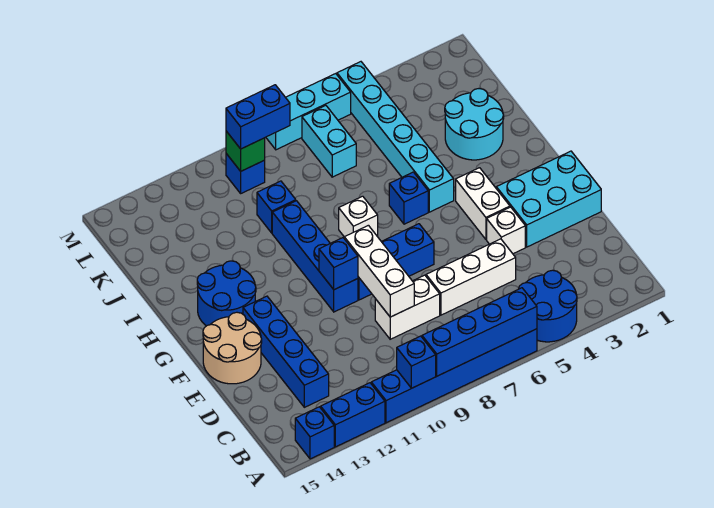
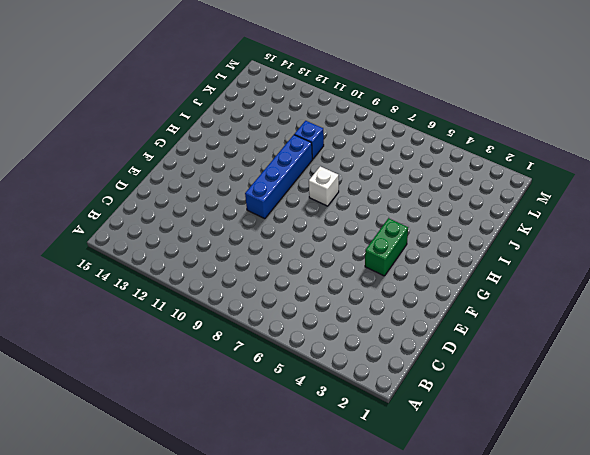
green 1x2 brick [365,218,408,276] -> white 1x2 brick [456,168,510,239]
none -> blue 2x2 round brick [519,270,577,342]
none -> blue 1x6 brick [371,329,537,423]
none -> blue 1x2 brick [321,383,385,447]

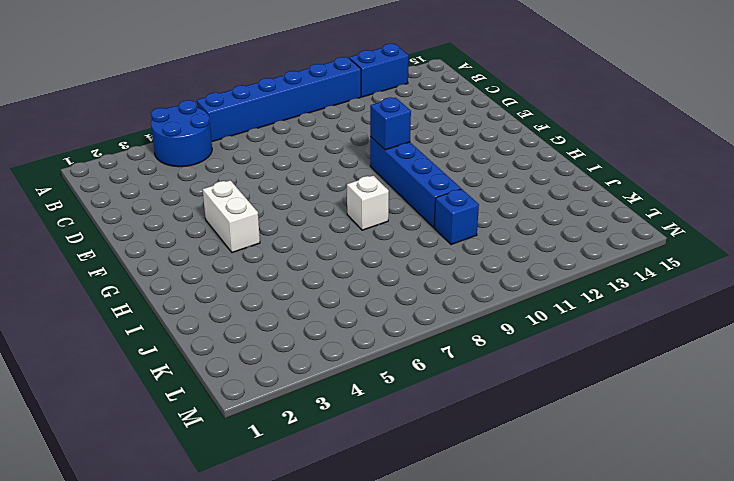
none -> blue 1x1 brick [295,407,334,459]
none -> blue 1x4 brick [243,296,329,407]
none -> white 1x3 brick [426,239,516,315]

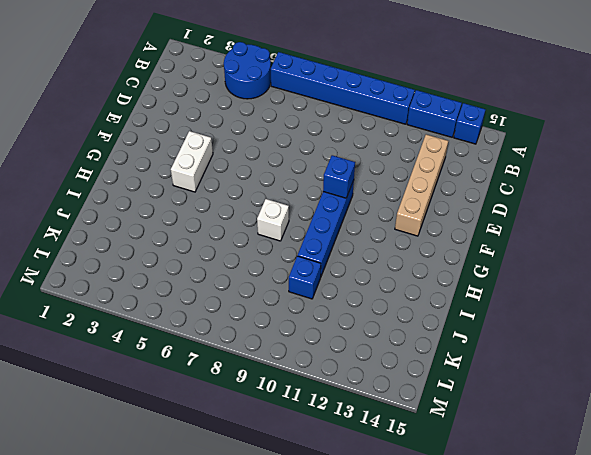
tan 1x4 brick [395,134,448,236] -> blue 1x4 brick [243,296,329,407]
none -> white 1x3 brick [426,239,516,315]
none -> white 1x2 brick [375,275,440,339]
none -> cyan 2x3 brick [496,151,601,247]

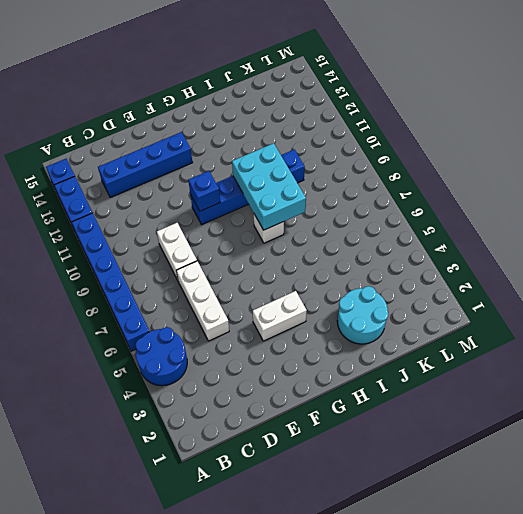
cyan 2x3 brick [232,143,306,230] -> cyan 2x3 brick moved to [496,151,601,247]
none -> white 1x1 brick [487,207,525,254]
none -> tan 2x2 round brick [203,312,262,384]
none -> blue 1x3 brick [358,224,434,300]

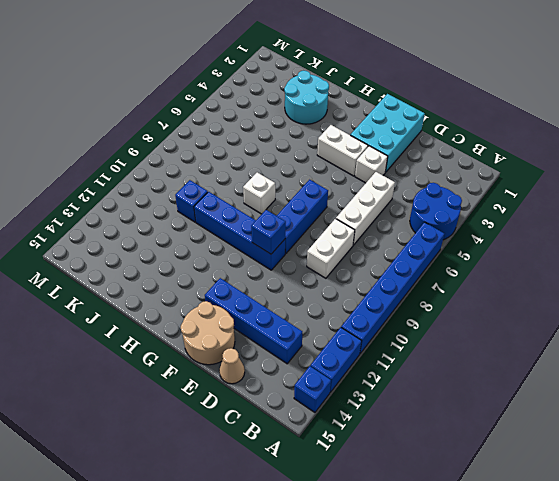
tan 1x1 cone [219,348,245,384] -> none
none -> blue 2x2 round brick [197,261,256,326]
none -> cyan 1x6 brick [337,62,454,212]
none -> blue 1x1 brick [389,172,428,224]

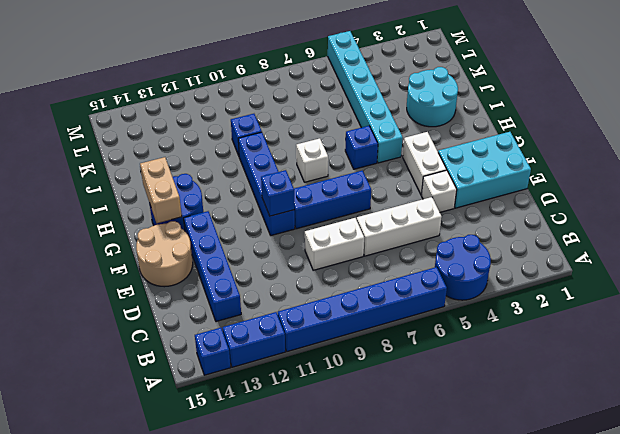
tan 1x2 brick [140,157,182,223] -> none
none -> cyan 1x2 brick [302,105,356,177]
none -> blue 1x1 brick [226,154,265,193]
none -> cyan 1x3 brick [266,74,351,150]

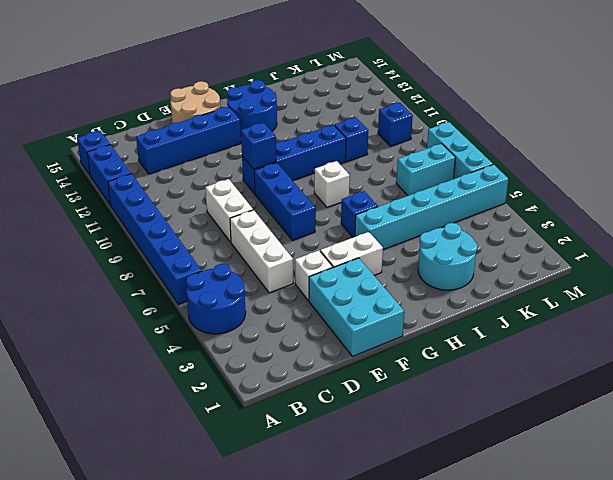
none -> blue 1x4 brick [422,288,537,376]
none -> blue 1x1 brick [397,336,436,388]
none -> white 1x3 brick [344,225,414,317]

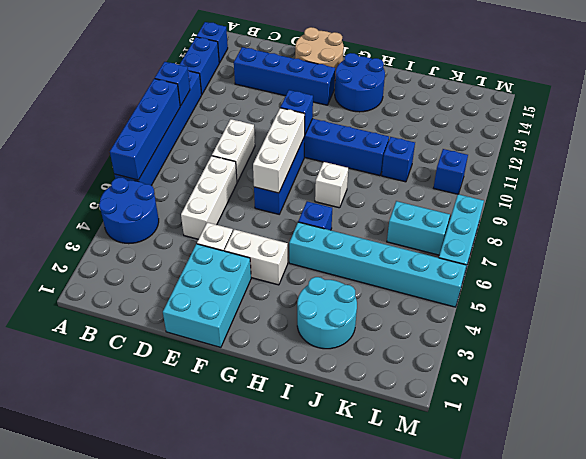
white 1x3 brick [253,108,305,193] -> white 1x3 brick turned to [344,225,414,317]
none -> green 1x1 brick [226,131,265,171]
none -> blue 1x2 brick [226,85,290,149]

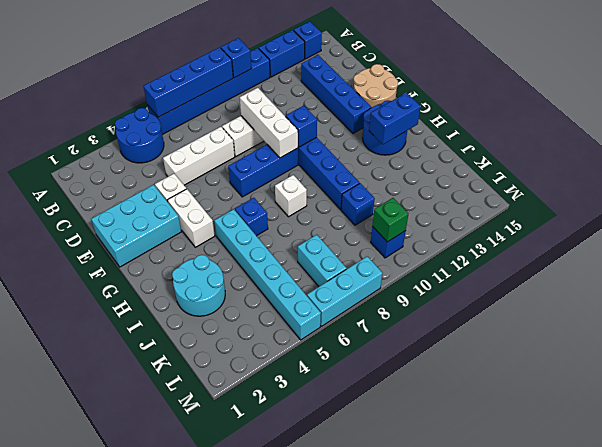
blue 1x2 brick [369,93,421,144] -> blue 1x2 brick moved to [226,85,290,149]

